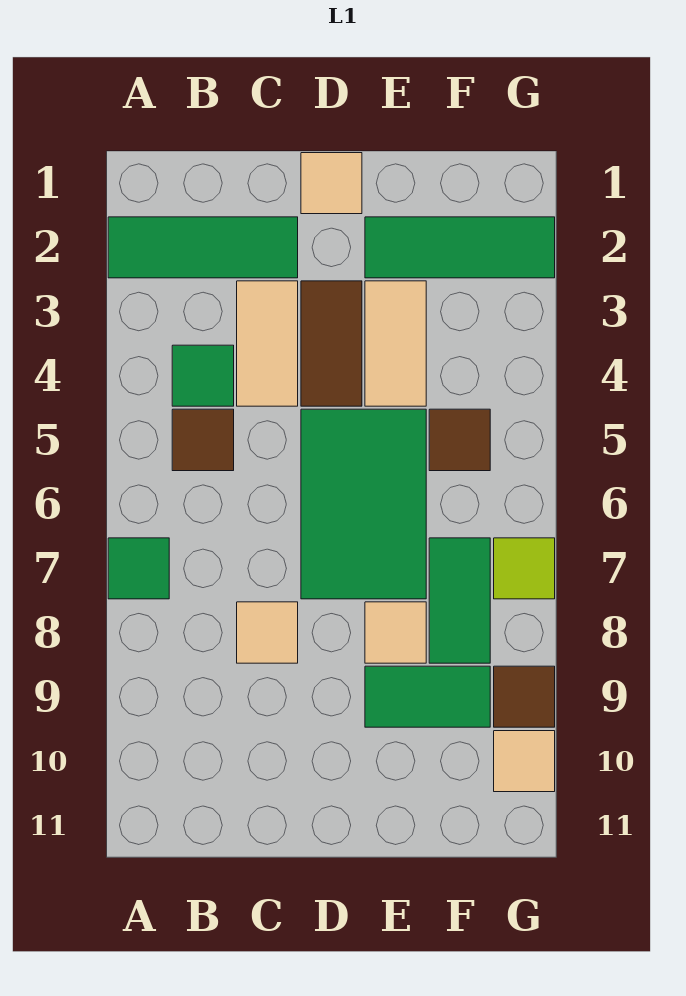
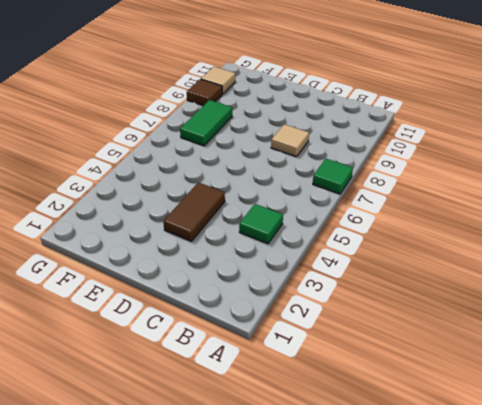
none -> green 1x3 tile [108,217,298,278]
none -> brown 1x1 tile [172,409,234,471]
none -> tan 1x2 tile [237,281,298,406]

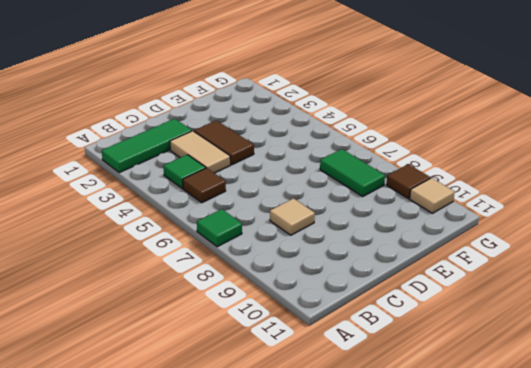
none -> tan 1x1 tile [301,153,362,214]
none -> green 2x3 tile [301,409,426,599]
none -> green 1x3 tile [365,217,555,278]

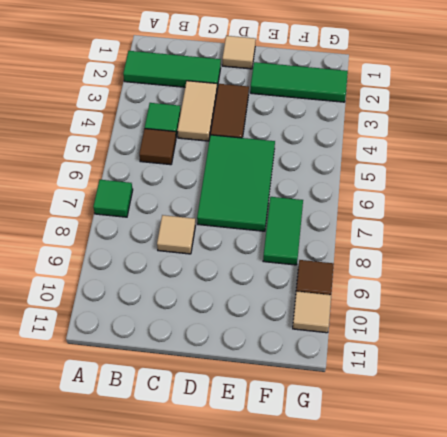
none -> tan 1x2 tile [365,281,426,406]
none -> tan 1x1 tile [365,602,426,663]
none -> green 1x2 tile [365,666,490,727]

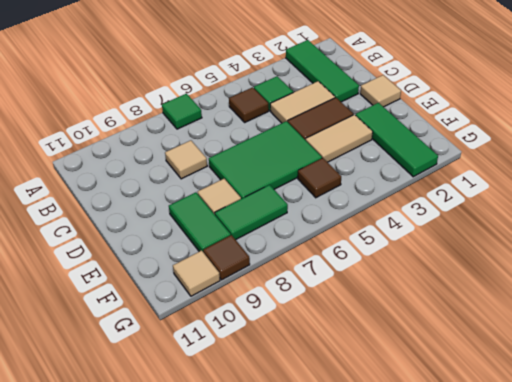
none -> lime 1x1 tile [494,538,555,599]

